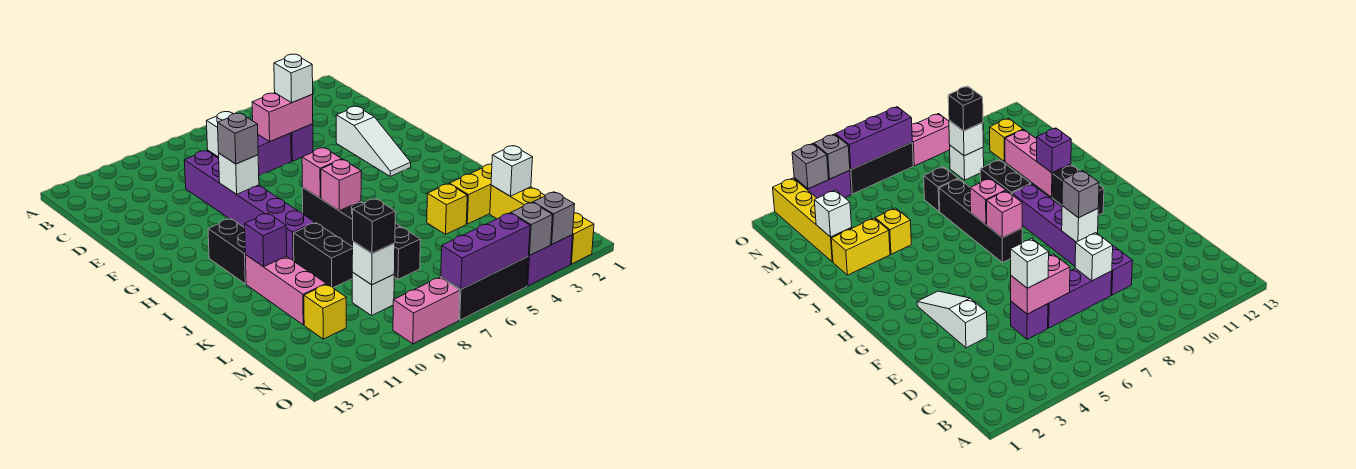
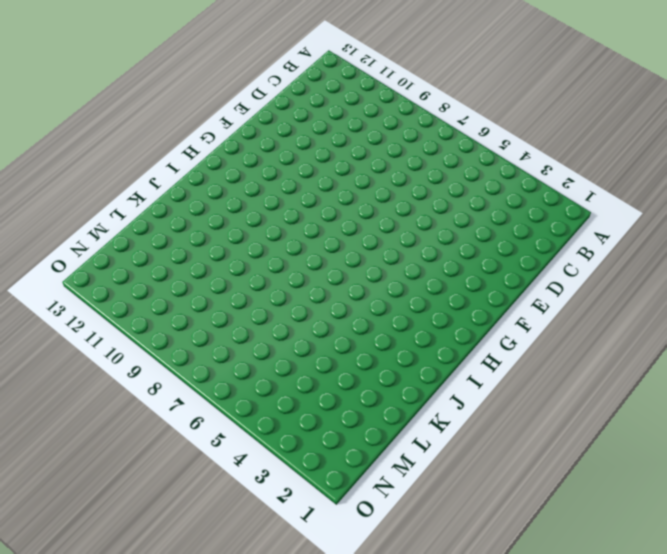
none -> purple 1x1 brick [291,124,313,161]
none -> purple 1x3 brick [208,133,291,176]
none -> purple 1x6 brick [184,151,315,261]
none -> white 1x3 slope [336,106,411,176]

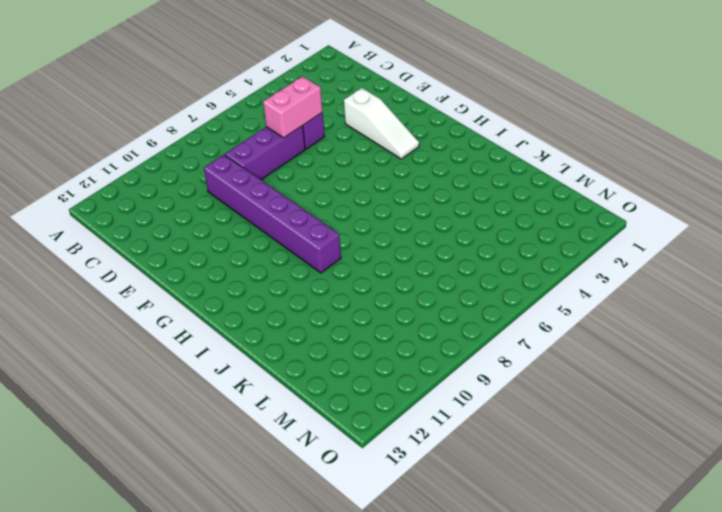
none -> black 1x4 brick [302,187,400,247]
none -> black 1x2 brick [208,219,246,284]
none -> black 1x2 brick [294,223,353,288]
none -> pink 1x3 brick [245,255,326,325]

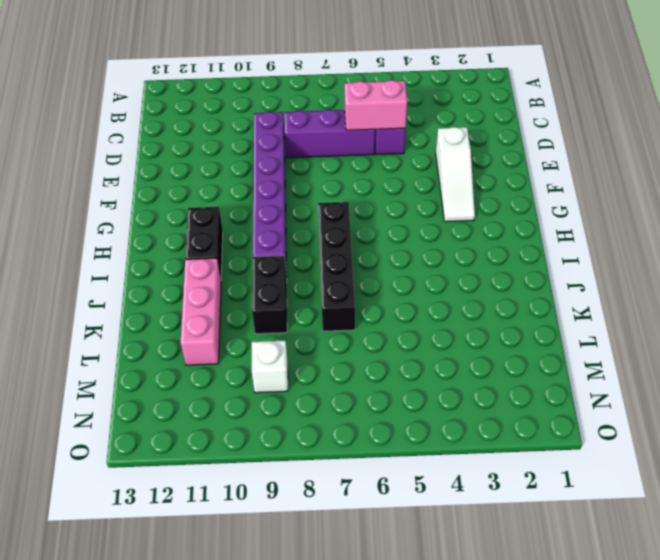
none -> yellow 1x2 brick [449,164,492,224]
none -> yellow 1x1 brick [427,184,467,234]
none -> yellow 1x4 brick [490,185,594,264]
none -> black 1x1 brick [394,227,420,279]

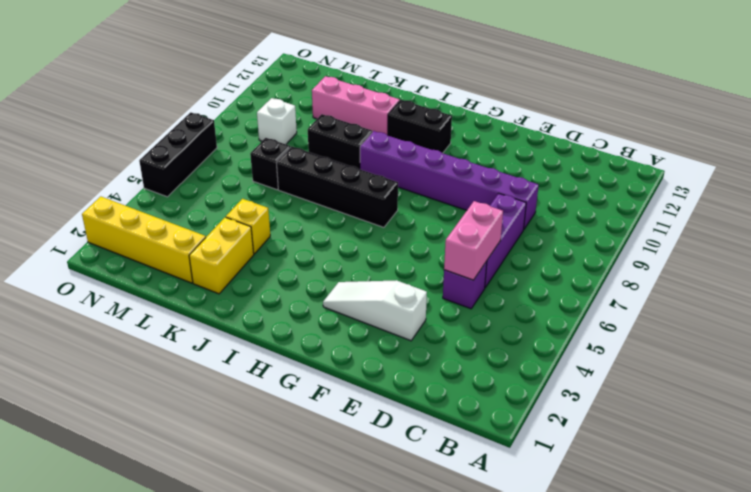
none -> yellow 1x1 brick [304,284,346,339]
none -> purple 1x2 brick [527,235,572,286]
none -> pink 1x2 brick [393,277,460,344]
none -> white 1x1 brick [206,112,233,157]

